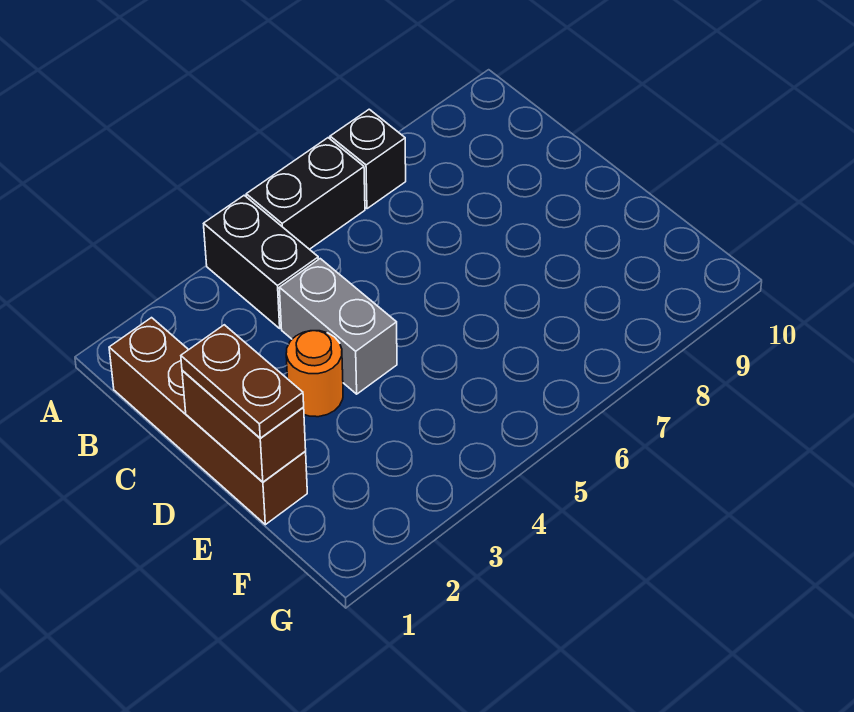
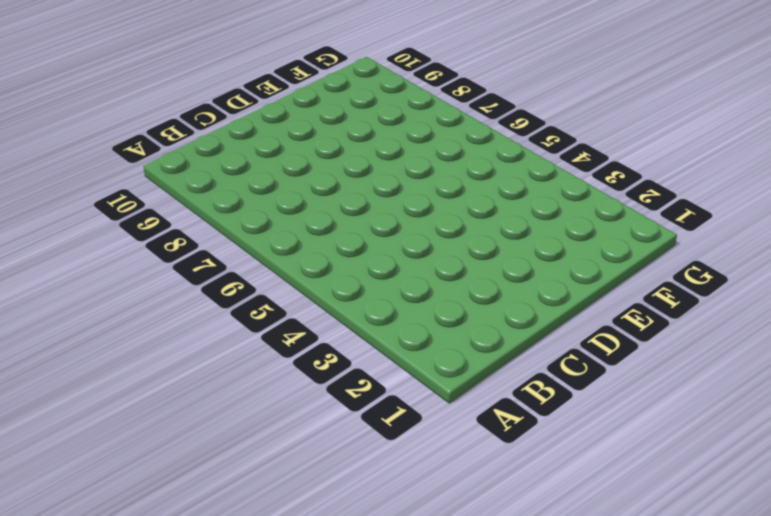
none -> black 1x2 brick [204,195,318,328]
none -> black 1x2 brick [246,138,365,249]

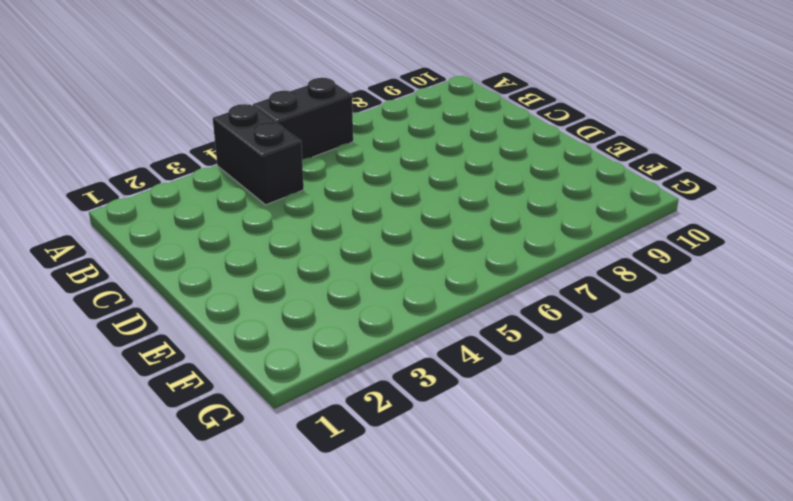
none -> black 1x1 brick [330,109,406,209]
none -> brown 1x4 brick [109,318,307,525]

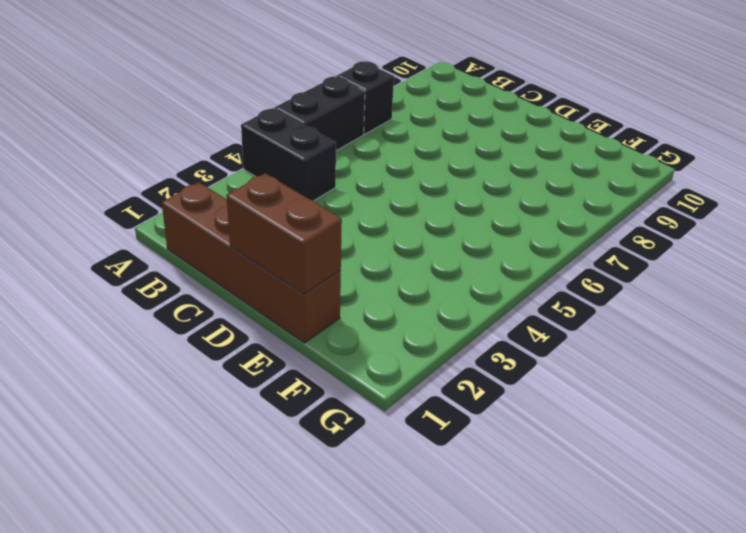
none -> grey 1x2 brick [279,259,397,394]
none -> orange 1x1 round brick [286,331,343,417]

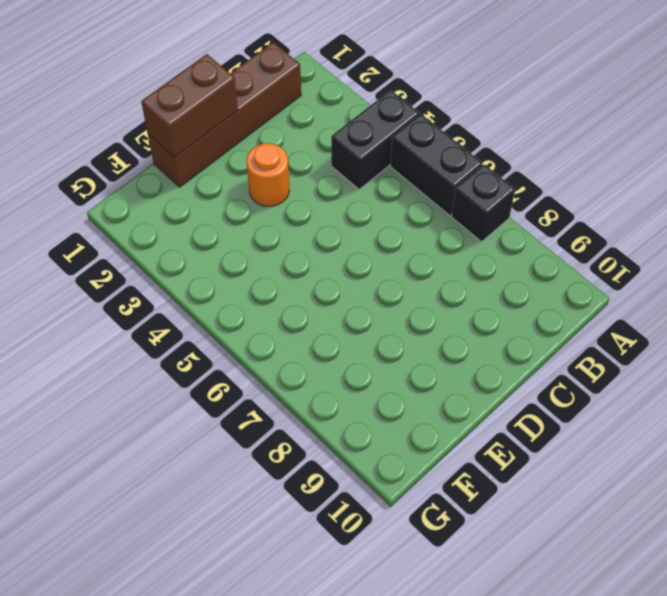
none -> grey 1x2 brick [279,259,397,394]
none -> brown 1x2 plate [181,325,304,438]

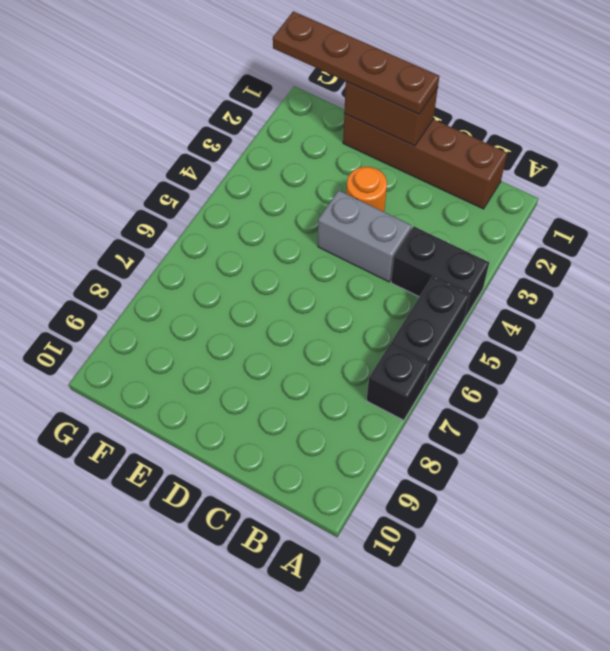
brown 1x4 plate [273,11,439,114] -> brown 1x2 plate [181,325,304,438]

